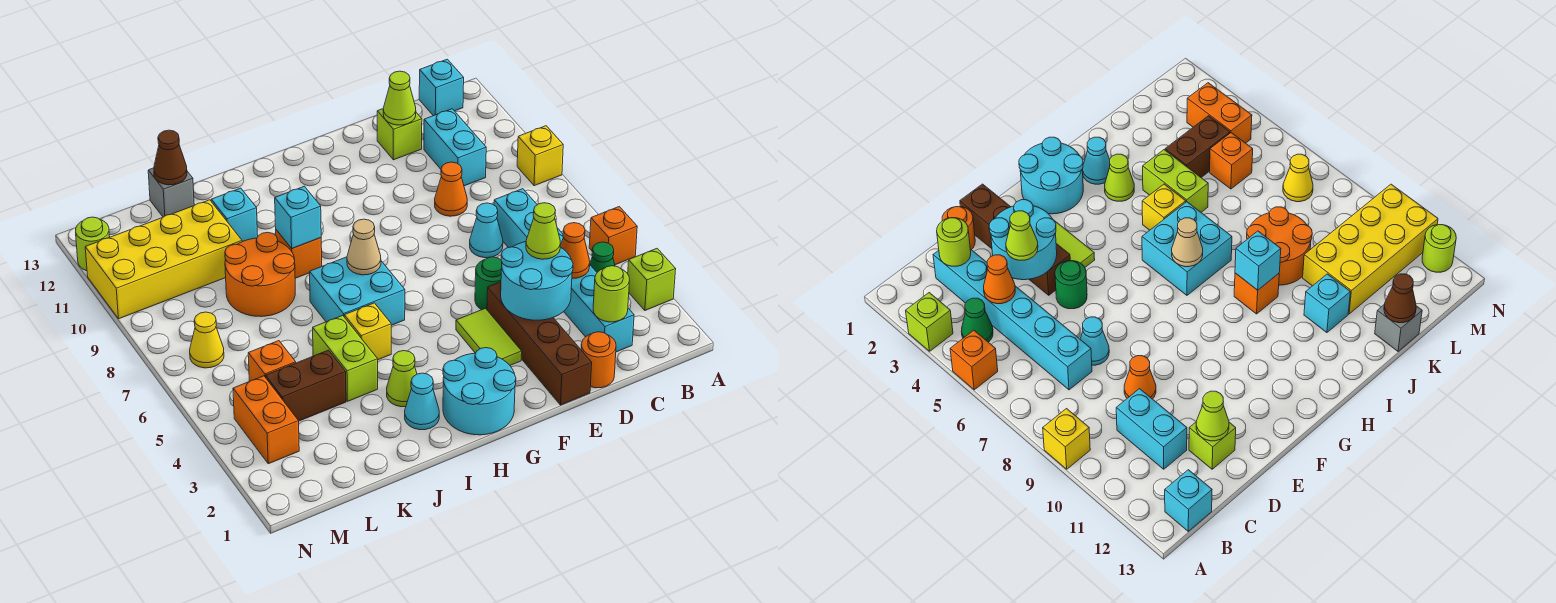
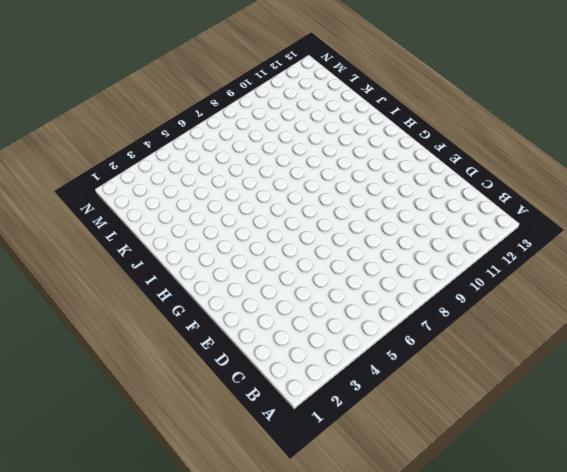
none -> lime 1x1 brick [628,249,676,310]
none -> orange 1x1 brick [589,207,637,265]
none -> yellow 1x1 brick [517,126,563,186]
none -> green 1x1 cone [590,242,615,272]

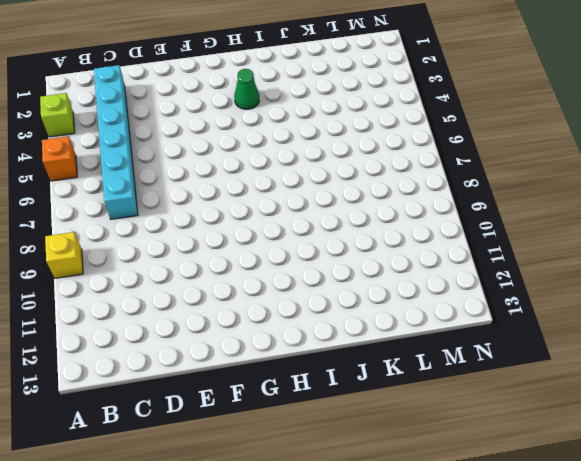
green 1x1 cone [234,69,259,109] -> green 1x1 cone moved to [590,242,615,272]
none -> cyan 1x1 brick [419,59,464,116]
none -> cyan 1x2 brick [424,109,486,186]
none -> orange 1x1 round brick [581,332,616,388]
none -> cyan 1x1 cone [470,203,503,258]

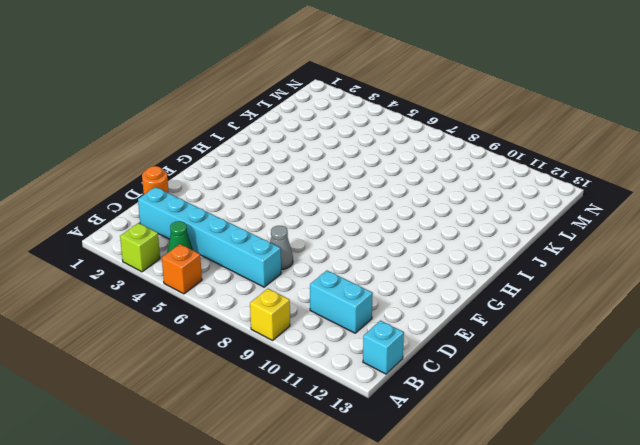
grey 1x1 cone [270,226,293,270] -> cyan 1x1 cone [470,203,503,258]
none -> orange 1x1 cone [435,162,467,216]
none -> lime 1x1 brick [377,109,422,160]
none -> brown 1x4 brick [487,282,592,405]
none -> green 1x1 round brick [475,257,502,310]

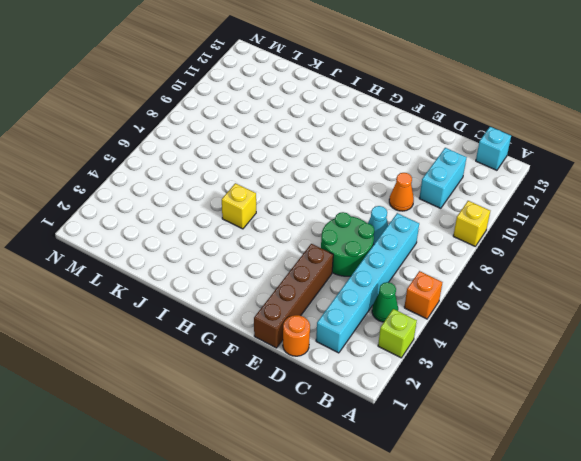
green 2x2 round brick [321,212,374,276] -> green 1x1 round brick [475,257,502,310]
none -> lime 1x1 brick [377,109,422,160]
none -> lime 1x2 tile [456,308,522,365]
none -> cyan 2x2 round brick [443,348,516,435]
none -> cyan 2x2 brick [310,257,405,325]

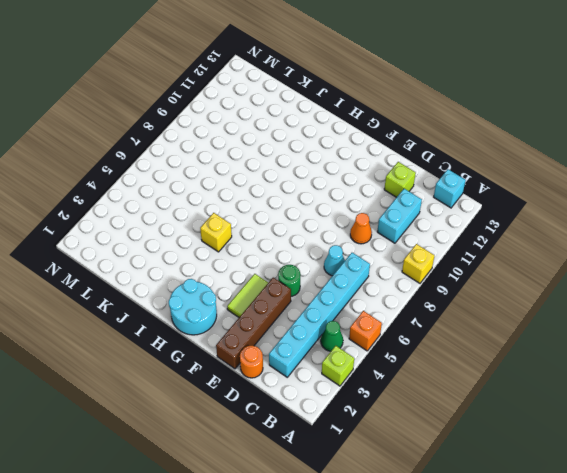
none -> cyan 2x2 brick [310,257,405,325]
none -> cyan 1x1 cone [405,373,439,430]
none -> lime 1x1 cone [387,351,417,407]
none -> orange 1x1 brick [276,230,322,278]

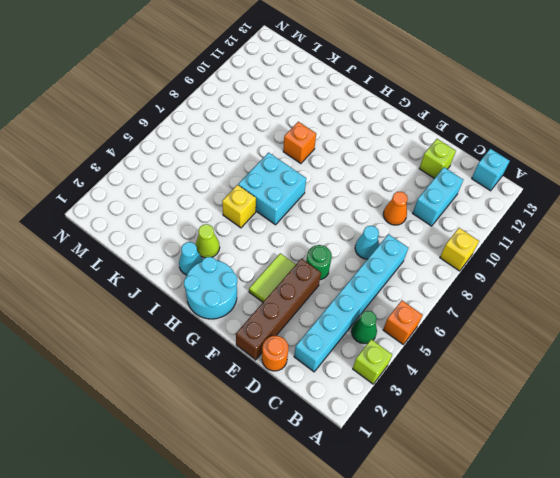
none -> lime 1x2 brick [313,315,378,401]
none -> orange 2x2 round brick [225,232,295,317]
none -> cyan 1x1 brick [211,188,258,242]
none -> brown 1x2 brick [266,350,346,421]

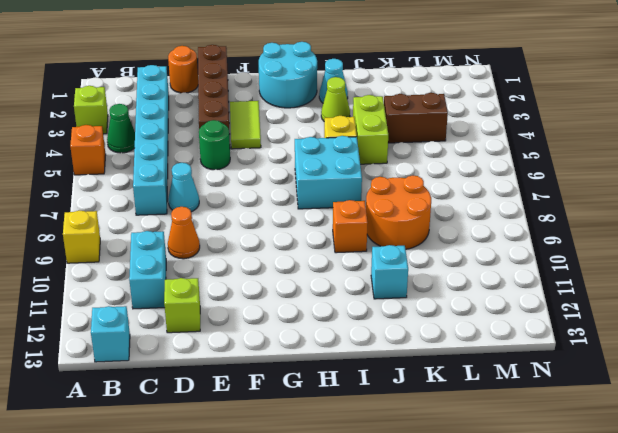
none -> yellow 2x4 brick [85,200,242,319]
none -> grey 1x1 brick [148,168,194,217]
none -> orange 1x1 brick [248,341,296,382]
none -> orange 1x2 brick [233,376,299,464]

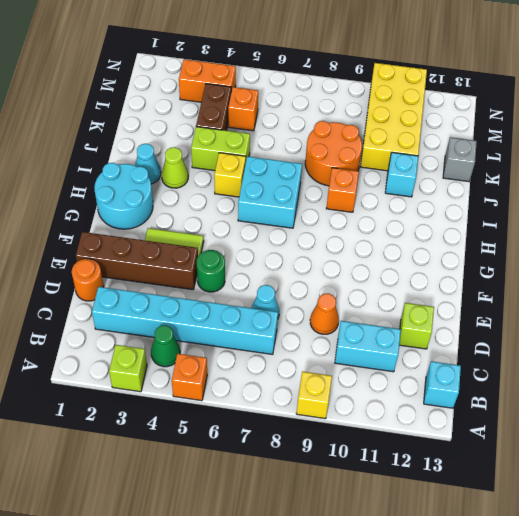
none -> yellow 1x1 cone [190,312,224,368]
none -> lime 1x1 round brick [76,217,110,271]
none -> lime 1x1 round brick [593,266,630,322]
none -> orange 1x1 cone [560,223,590,278]

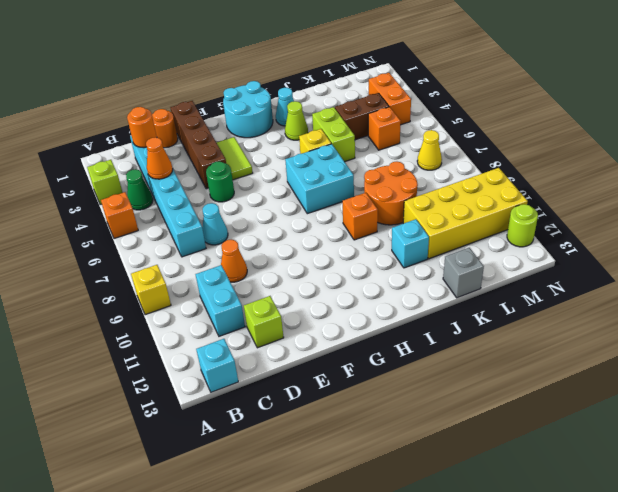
orange 1x1 round brick [127,107,157,148] -> lime 1x1 round brick [593,266,630,322]
none -> cyan 2x2 round brick [501,242,573,320]
none -> lime 1x1 cone [383,71,416,125]
none -> tan 1x1 cone [347,219,381,275]
none -> cyan 1x1 brick [275,186,321,248]

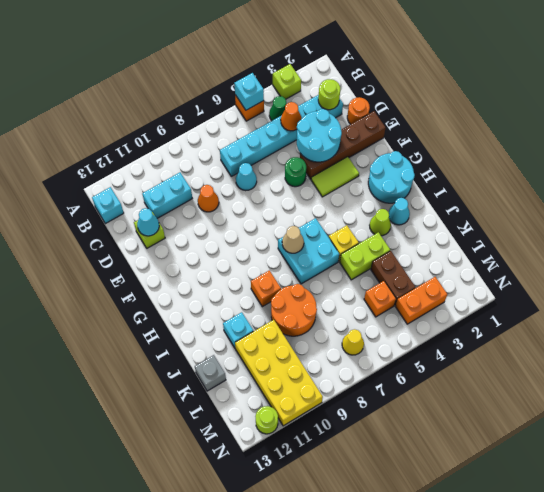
cyan 1x1 brick [234,73,264,110] -> cyan 1x1 brick moved to [275,186,321,248]
cyan 1x1 cone [137,208,159,236] -> lime 1x1 cone [383,71,416,125]
none -> yellow 1x1 brick [517,126,563,186]
none -> brown 1x1 cone [154,130,187,185]
none -> lime 1x1 cone [526,203,560,259]

